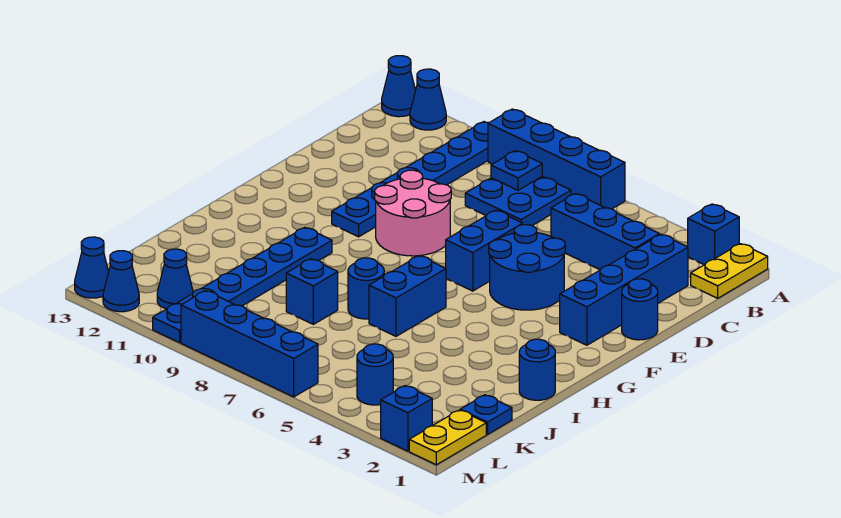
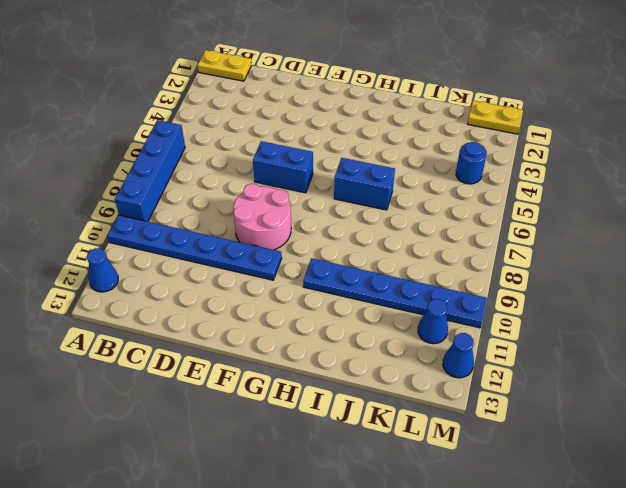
none -> blue 1x1 brick [688,204,739,265]
none -> blue 1x1 cone [382,56,416,117]
none -> blue 2x2 plate [465,177,571,226]

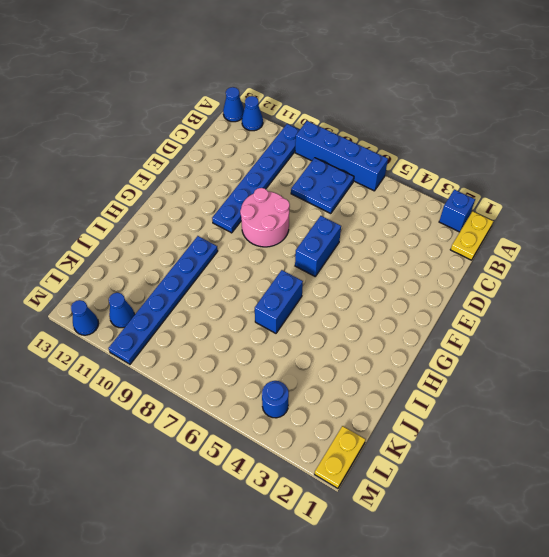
none -> blue 1x4 brick [560,234,688,345]
none -> blue 1x3 brick [551,194,660,270]
none -> blue 1x1 round brick [622,279,658,340]

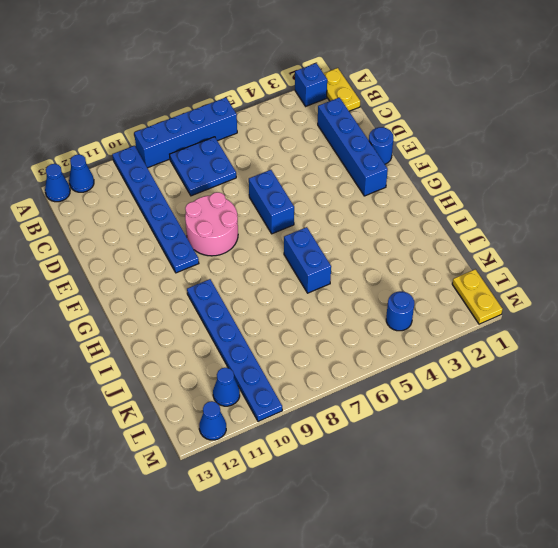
none -> blue 1x3 brick [551,194,660,270]
none -> blue 2x2 round brick [489,225,565,310]
none -> blue 1x1 round brick [519,339,555,400]

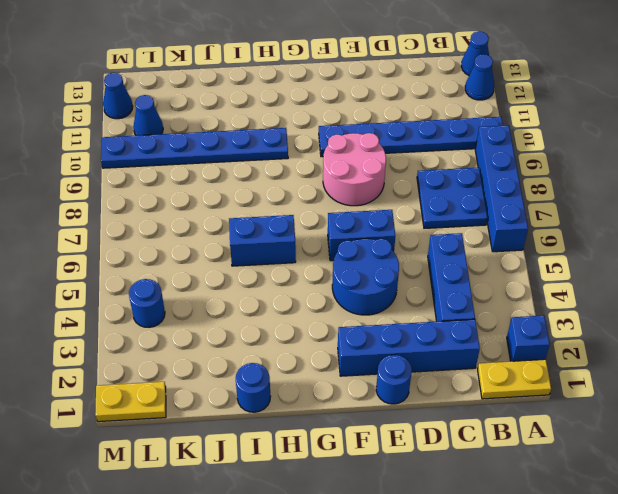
none -> blue 1x1 round brick [348,258,384,319]
none -> blue 1x1 brick [286,259,338,324]
none -> blue 1x1 plate [460,395,512,434]

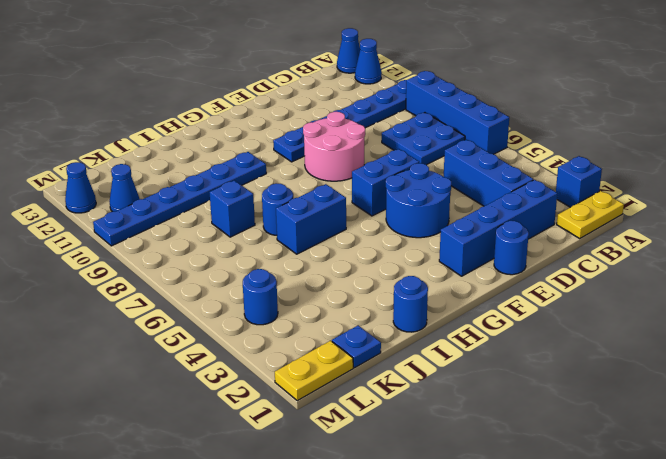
none -> blue 1x1 brick [381,386,432,451]
none -> blue 1x4 brick [181,291,318,397]
none -> blue 1x1 cone [75,237,109,298]

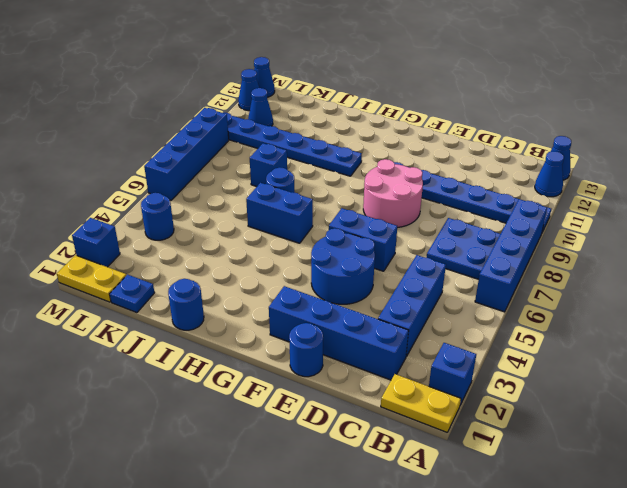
none -> blue 1x1 plate [491,151,542,190]

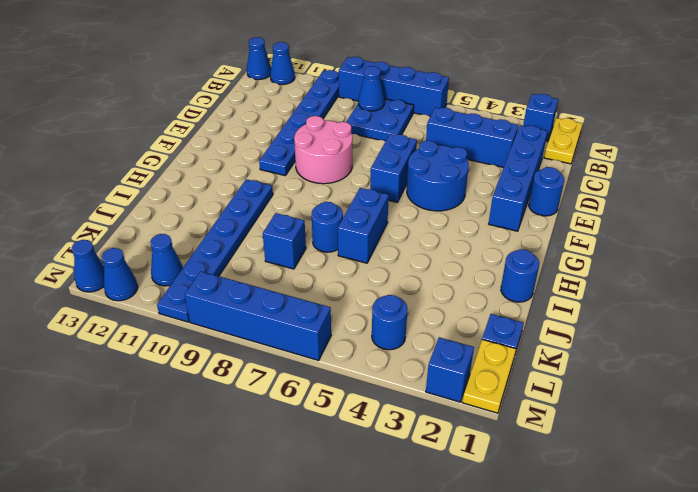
blue 1x1 cone [358,66,385,111] -> blue 1x1 plate [491,151,542,190]

